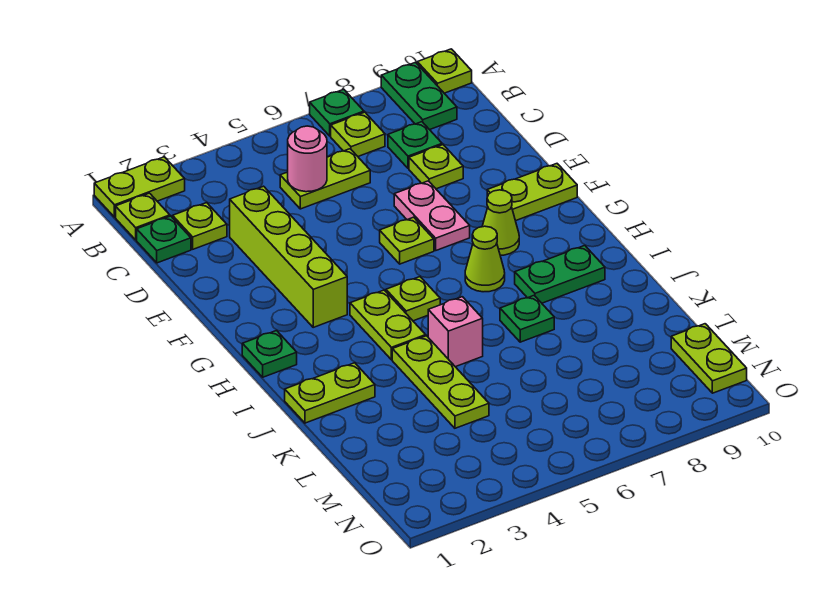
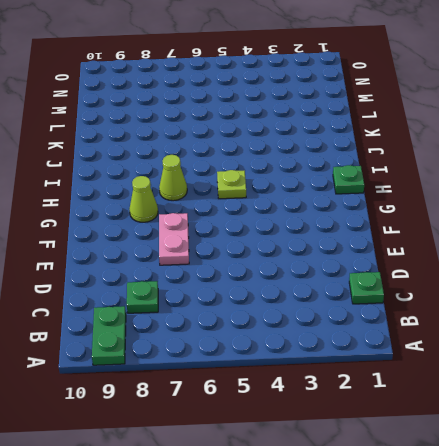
none -> lime 1x2 plate [94,157,185,217]
none -> green 1x1 plate [310,89,364,136]
none -> lime 1x1 plate [417,49,472,93]

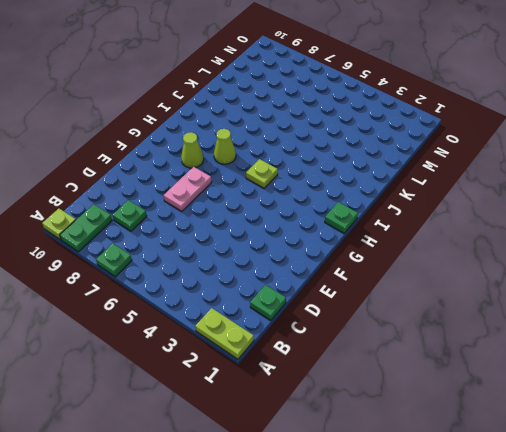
none -> lime 1x1 plate [116,193,170,240]
none -> lime 1x1 plate [331,112,385,156]
none -> lime 1x1 plate [173,203,227,249]

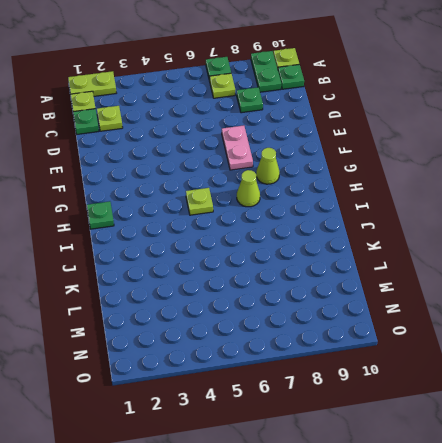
green 1x1 plate [278,64,304,89] -> green 1x1 plate moved to [500,296,554,342]
none -> lime 1x2 plate [280,149,370,209]
none -> lime 1x4 brick [230,186,347,327]
none -> lime 1x1 plate [409,145,463,189]

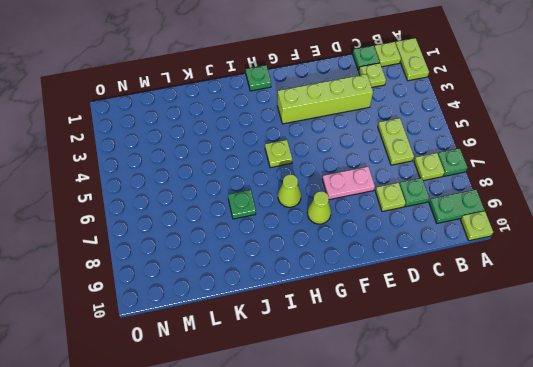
none -> lime 1x1 plate [380,217,434,264]
none -> lime 1x2 plate [487,164,577,221]
none -> lime 1x2 plate [350,290,426,360]

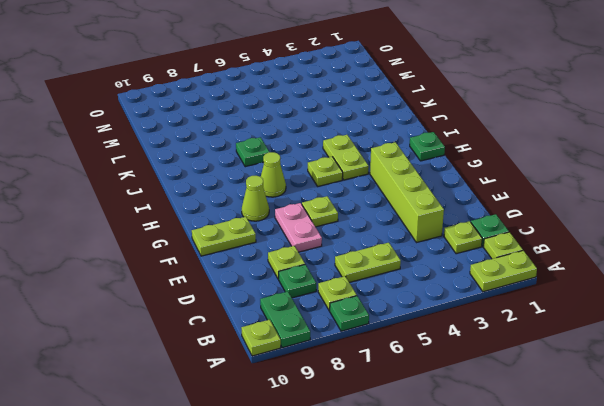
none -> green 1x2 plate [515,246,605,303]
none -> lime 1x2 plate [285,363,375,423]
none -> lime 1x3 plate [392,336,489,428]

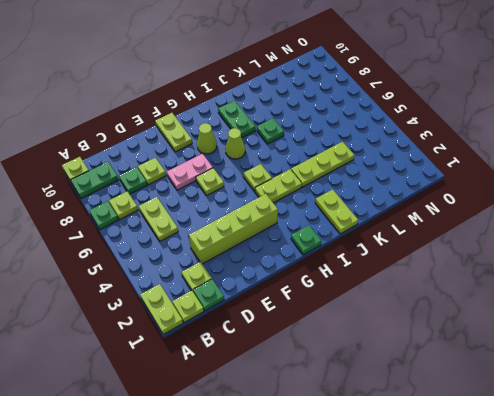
none -> pink 1x1 brick [428,297,483,367]
none -> lime 1x2 plate [671,324,747,393]
none -> pink 1x1 round brick [288,126,327,192]

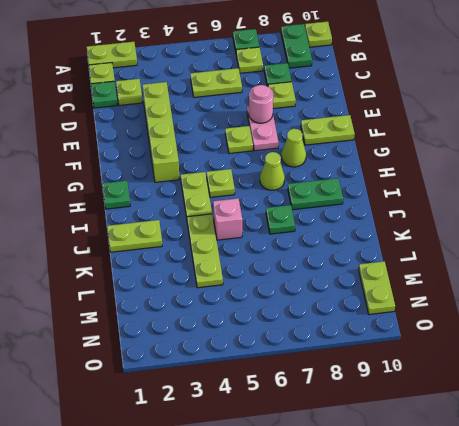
pink 1x1 round brick [249,85,273,123] -> pink 1x1 round brick moved to [288,126,327,192]

